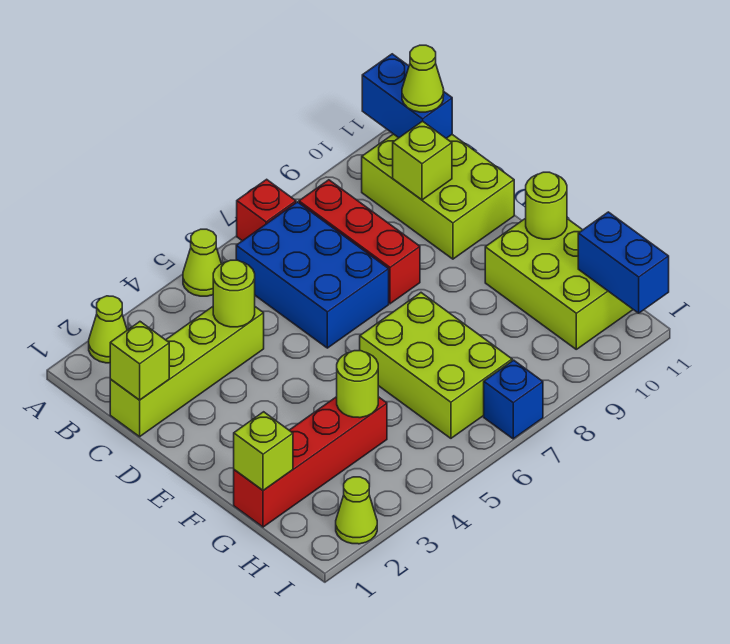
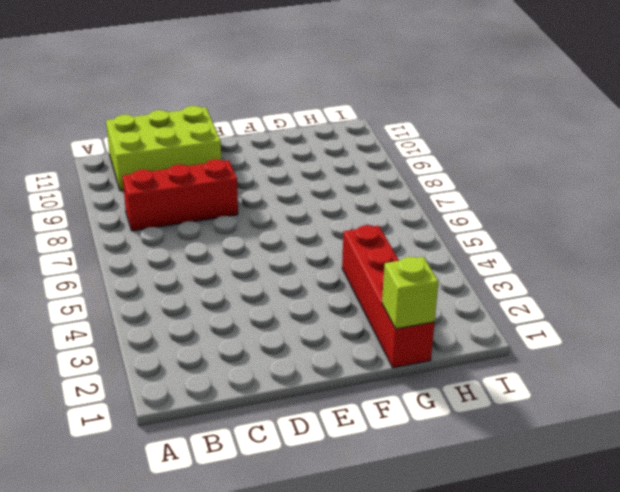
none -> lime 1x1 cone [89,296,127,363]
none -> lime 1x1 cone [183,229,221,296]
none -> red 1x1 brick [237,179,296,241]

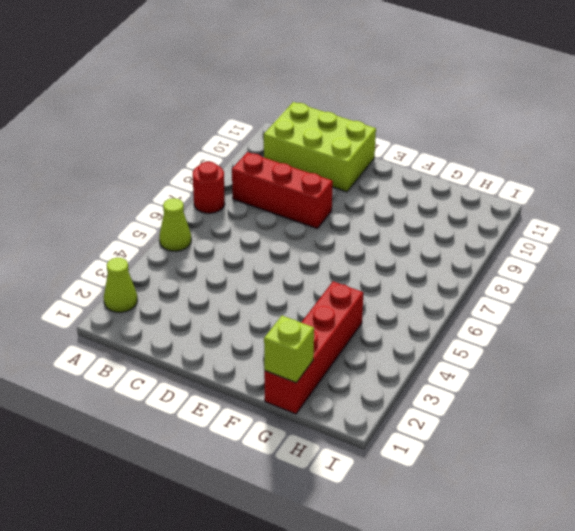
red 1x1 round brick [193,162,225,213] -> red 1x1 brick [237,179,296,241]
none -> blue 2x3 brick [236,202,389,348]
none -> lime 1x4 brick [110,307,264,437]
none -> lime 2x3 brick [360,293,512,438]

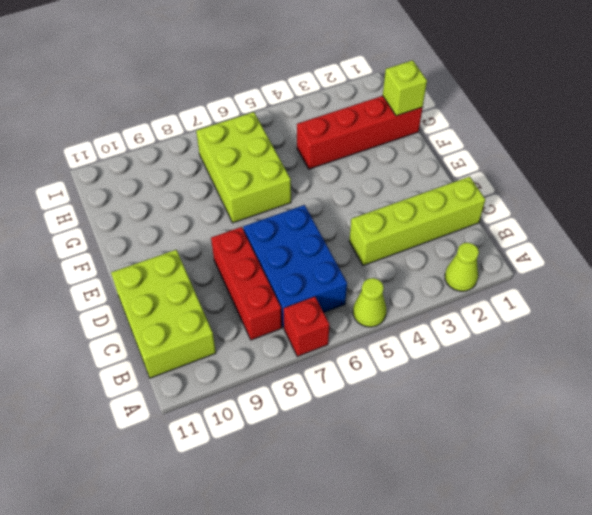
none -> lime 2x3 brick [485,218,633,349]
none -> lime 1x1 cone [336,477,377,544]
none -> blue 1x1 brick [484,360,543,439]

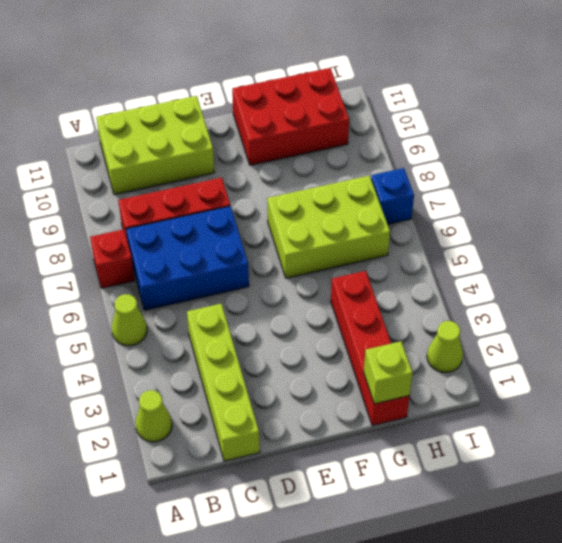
red 2x3 brick [232,68,349,165] -> lime 2x3 brick [485,218,633,349]
none -> blue 1x2 brick [362,54,452,138]
none -> lime 1x1 brick [110,322,169,400]
none -> lime 1x1 round brick [213,260,255,327]

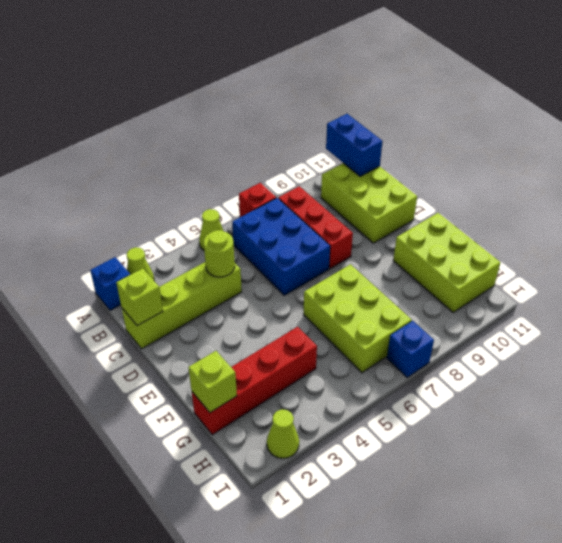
blue 1x1 brick [90,257,130,310] -> none
none -> lime 1x1 brick [393,121,452,200]
none -> lime 1x1 round brick [526,172,567,239]
none -> lime 1x1 round brick [337,351,378,418]

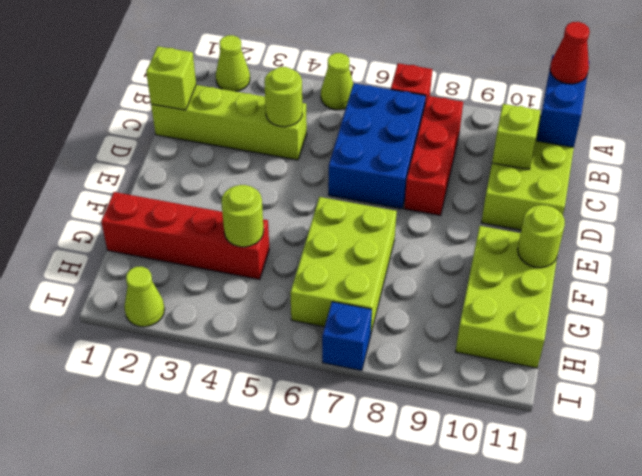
red 1x1 cone [550,22,590,84] -> none
none -> lime 1x1 brick [234,412,293,490]
none -> blue 1x2 brick [578,212,669,313]
none -> lime 1x1 cone [402,45,444,112]

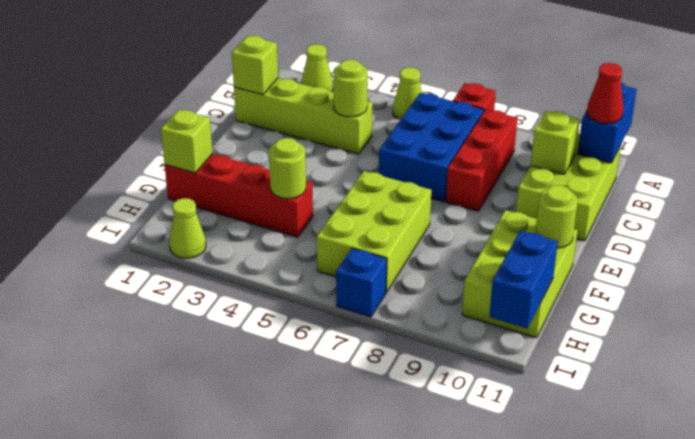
red 1x1 cone [587,63,623,123] -> lime 1x1 cone [402,45,444,112]

